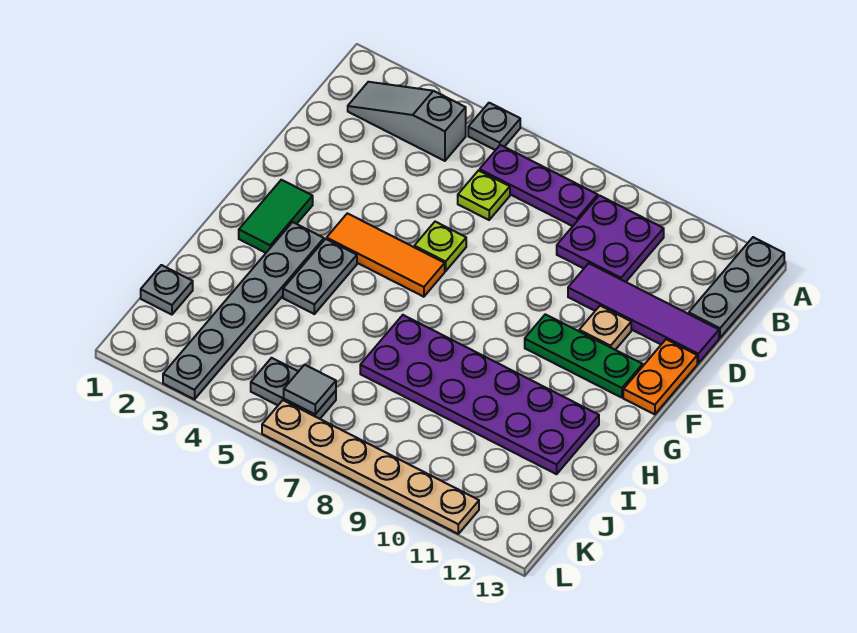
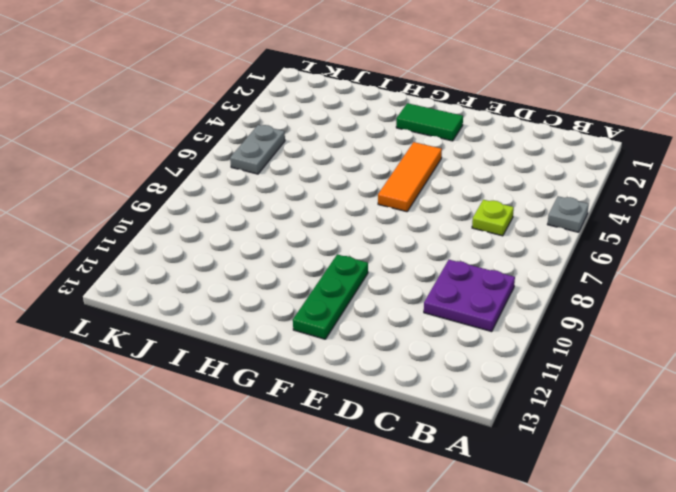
none -> grey 1x3 plate [689,237,784,338]
none -> grey 1x3 slope [348,82,466,161]
none -> purple 1x3 plate [480,145,598,226]

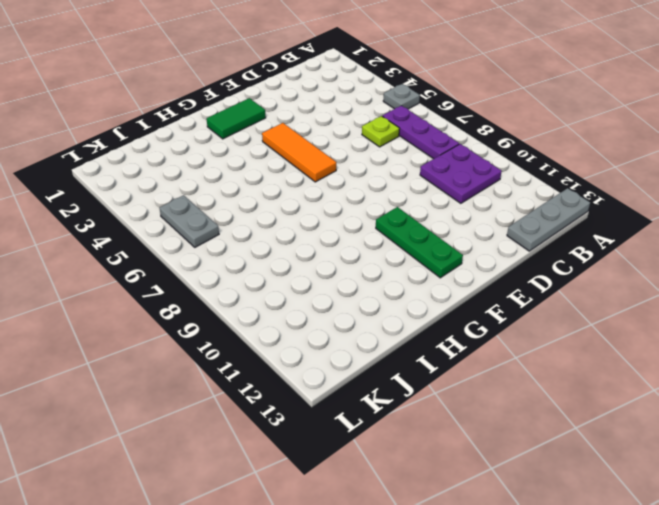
none -> grey 1x3 slope [348,82,466,161]
none -> purple 1x4 tile [568,263,719,363]
none -> lime 1x1 plate [414,222,466,271]

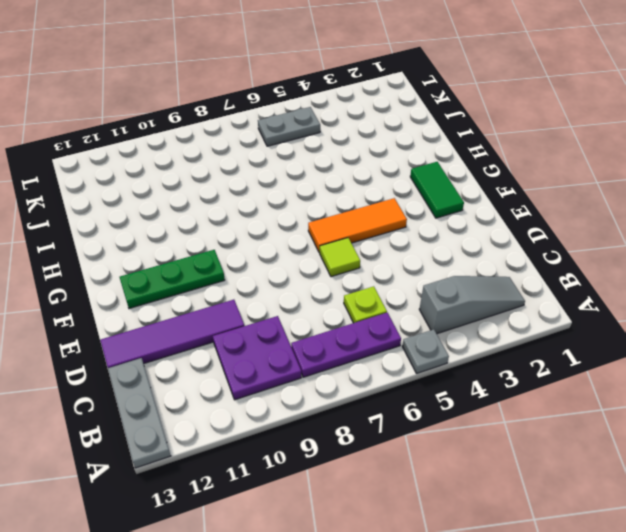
lime 1x1 tile [320,238,360,277] -> lime 1x1 plate [414,222,466,271]
none -> tan 1x1 plate [579,306,631,350]
none -> orange 1x2 plate [623,339,697,414]
none -> grey 1x6 plate [163,222,324,399]

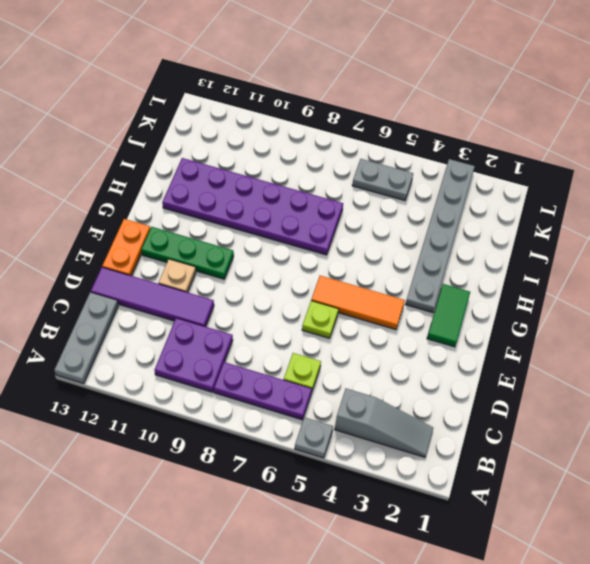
none -> grey 1x2 plate [283,239,357,314]
none -> grey 1x1 plate [141,265,193,315]
none -> tan 1x6 plate [262,400,479,534]

